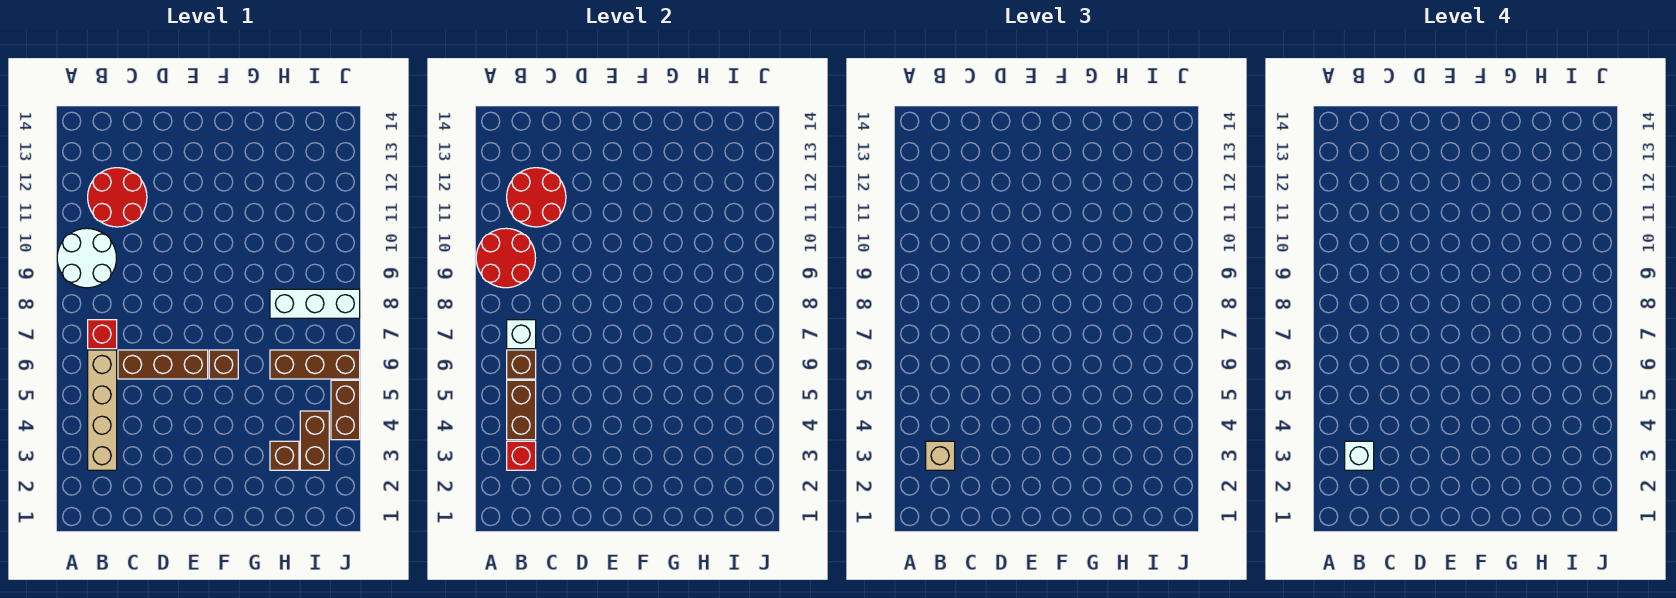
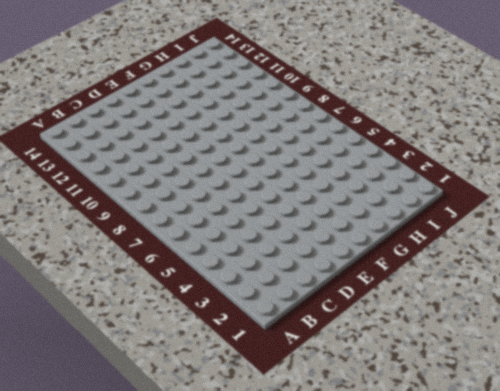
none -> white 2x2 round brick [57,228,117,288]
none -> tan 1x4 brick [88,350,117,470]
none -> red 1x1 brick [88,320,117,349]

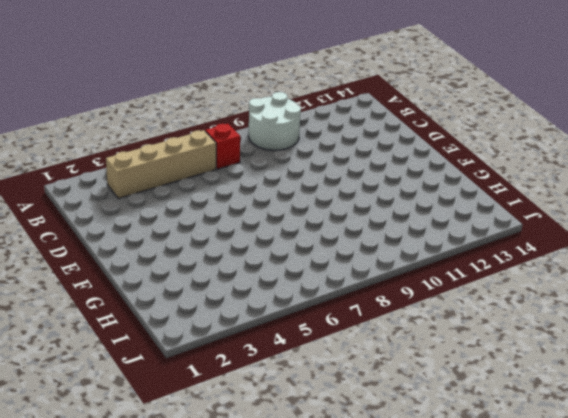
none -> red 2x2 round brick [88,168,147,227]
none -> brown 1x3 brick [118,350,208,379]
none -> brown 1x1 brick [209,350,238,379]

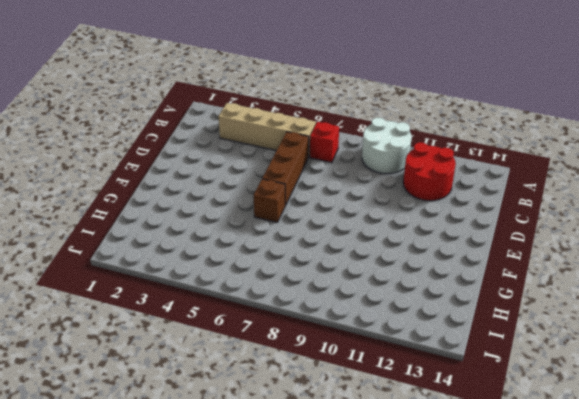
none -> brown 1x1 brick [270,441,299,470]
none -> brown 1x3 brick [270,350,360,379]
none -> white 1x3 brick [270,289,360,318]

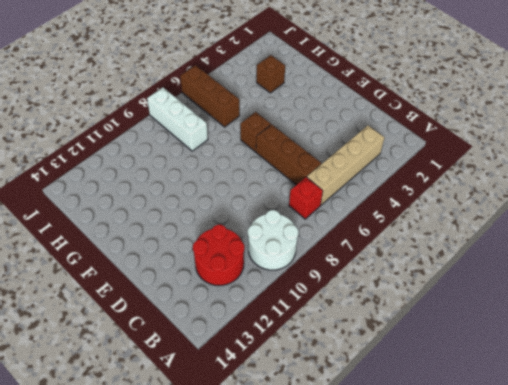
none -> brown 1x2 brick [300,411,329,470]
none -> brown 1x2 brick [331,380,360,440]
none -> red 2x2 round brick [476,228,536,288]

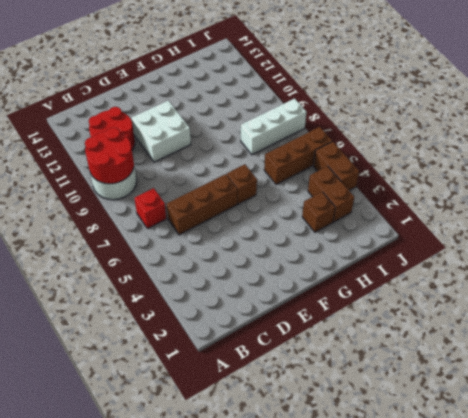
white 2x2 brick [131,100,191,162] -> none
none -> tan 1x4 brick [88,350,117,470]
none -> red 1x1 brick [507,441,536,470]
none -> brown 1x2 brick [507,380,536,440]

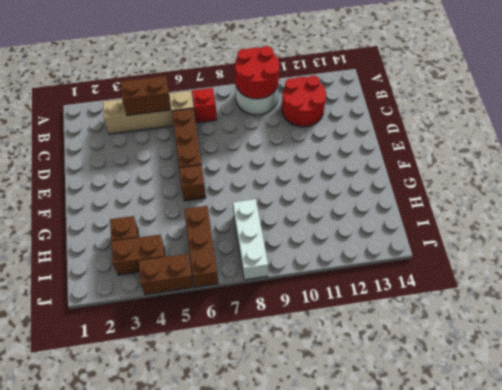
none -> red 1x1 brick [507,441,536,470]
none -> brown 1x1 brick [507,350,536,379]
none -> white 1x1 brick [507,320,536,349]

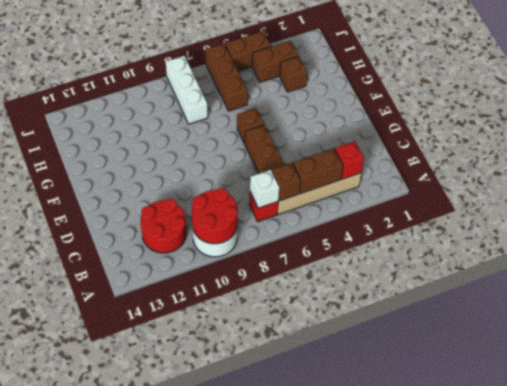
none -> red 2x2 round brick [507,168,566,227]
none -> tan 1x1 brick [926,441,955,470]
none -> white 1x1 brick [1345,441,1374,470]

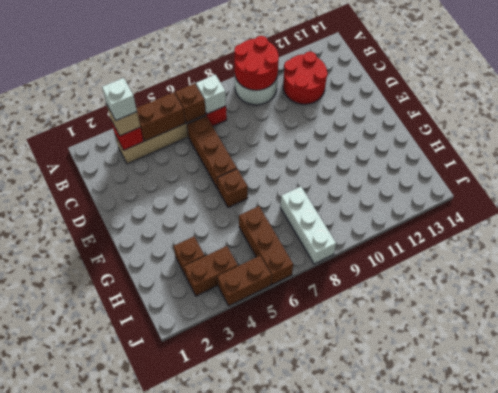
none -> red 2x2 round brick [507,168,566,227]

